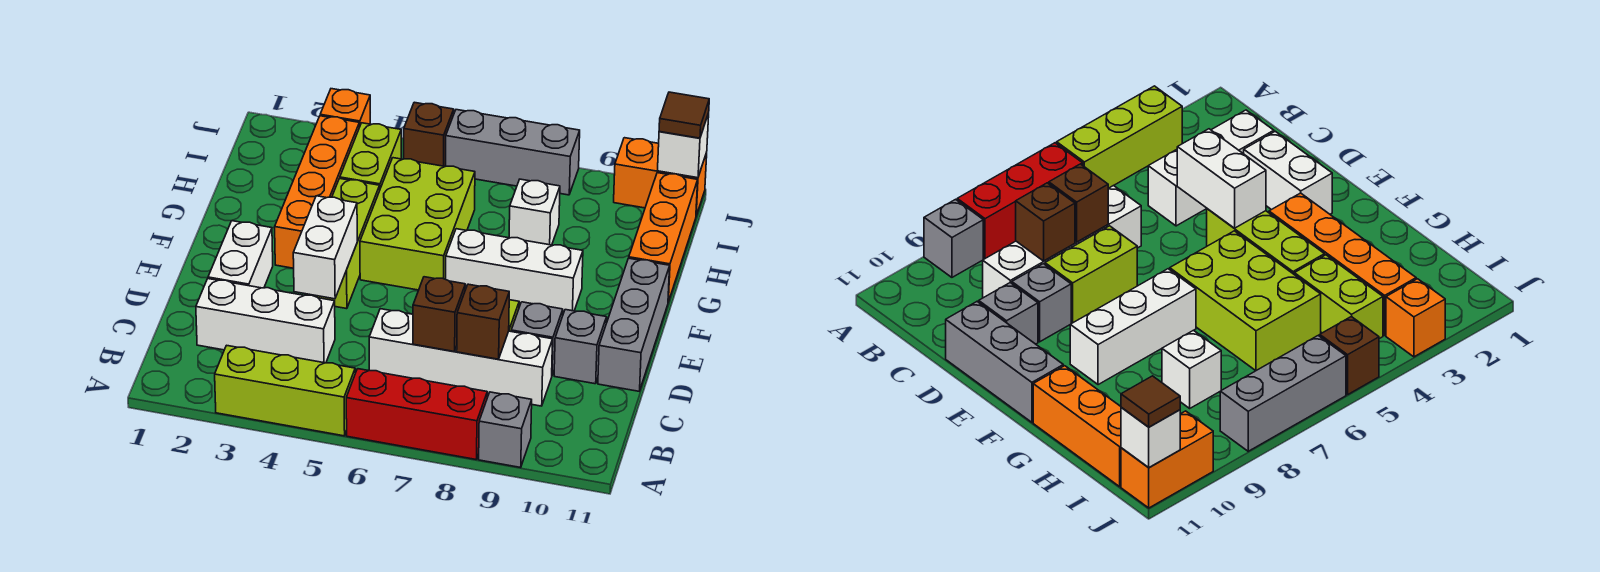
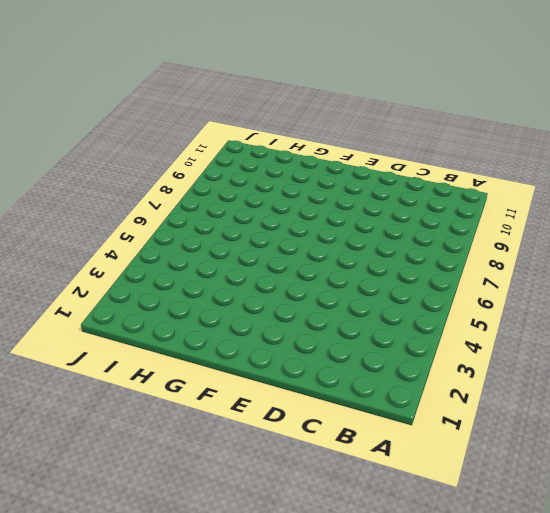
none -> lime 1x3 brick [215,345,355,436]
none -> red 1x3 brick [346,369,487,459]
none -> grey 1x1 brick [479,392,532,467]

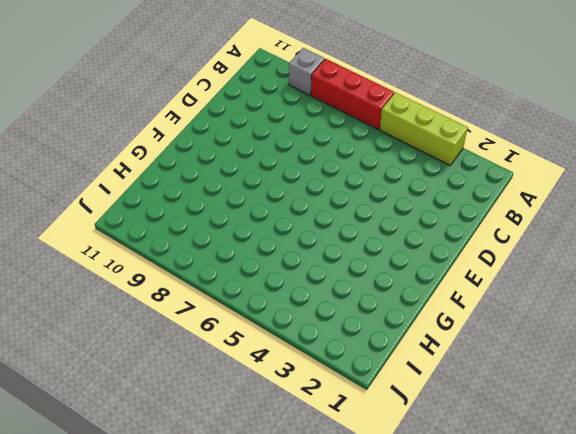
none -> white 1x3 brick [196,279,335,363]
none -> white 1x4 brick [369,309,553,406]
none -> white 1x2 brick [208,221,273,288]

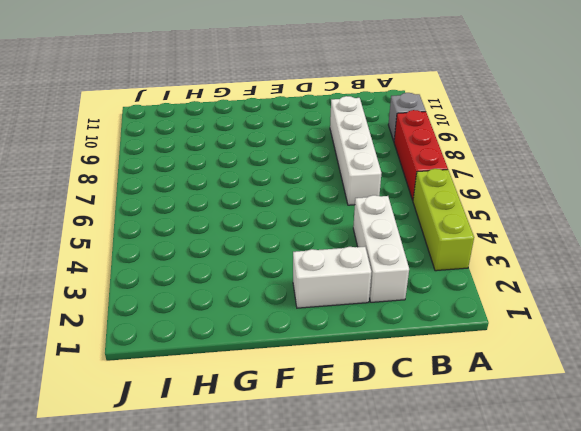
none -> lime 1x2 brick [1045,226,1137,323]
none -> grey 1x1 brick [511,302,563,375]
none -> grey 1x1 brick [554,310,607,384]

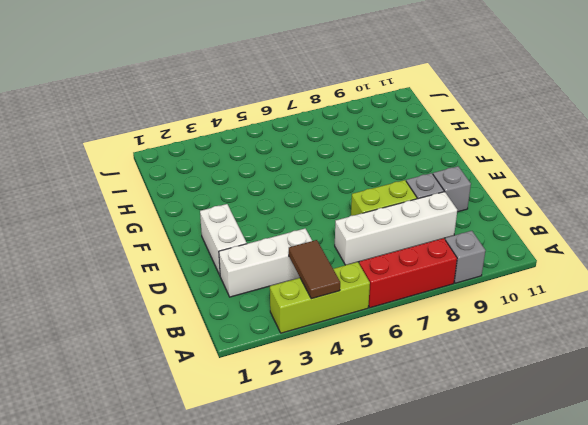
brown 1x2 tile [289,240,340,299] -> none
none -> grey 1x3 brick [598,258,670,391]
none -> lime 1x3 brick [306,179,380,309]
none -> orange 1x4 brick [275,116,359,268]

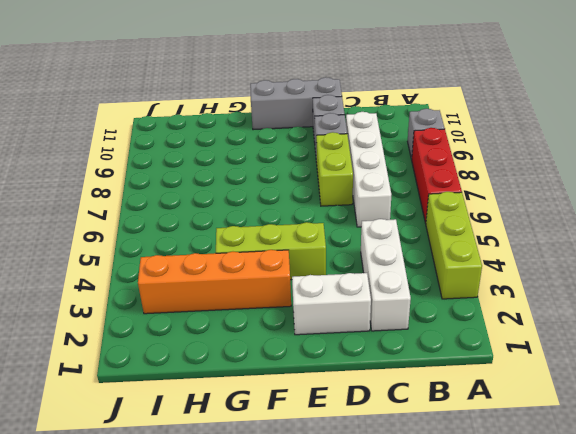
none -> lime 2x3 brick [360,158,475,290]
none -> white 1x3 brick [446,229,583,314]
none -> orange 1x3 brick [629,173,698,302]

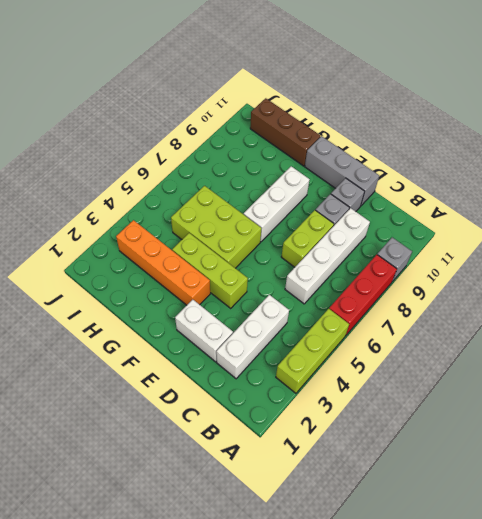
brown 1x3 brick [250,98,321,166] -> orange 1x3 brick [629,173,698,302]
none -> lime 1x2 brick [340,123,401,188]
none -> white 1x1 brick [509,179,560,245]
none -> orange 1x1 brick [320,89,370,127]

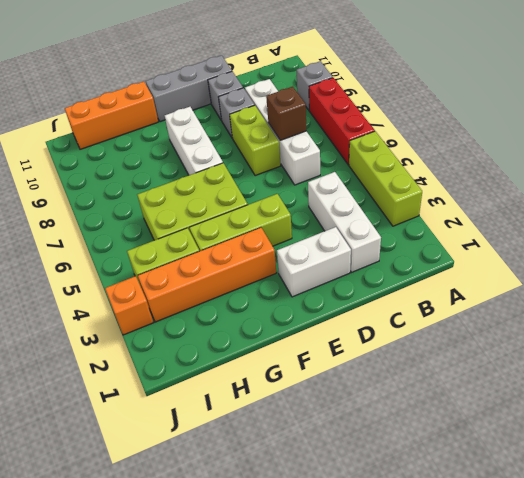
none -> white 1x1 brick [509,179,560,245]
none -> brown 1x1 brick [404,102,454,167]
none -> grey 1x3 brick [446,110,580,195]

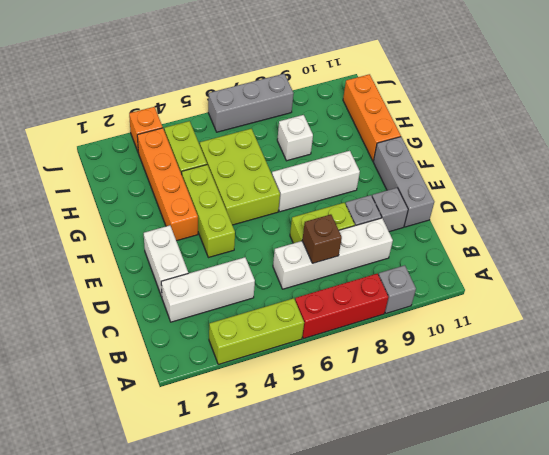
none -> brown 1x1 brick [404,102,454,167]
none -> orange 1x2 brick [614,138,707,216]
none -> brown 1x1 brick [457,284,509,359]

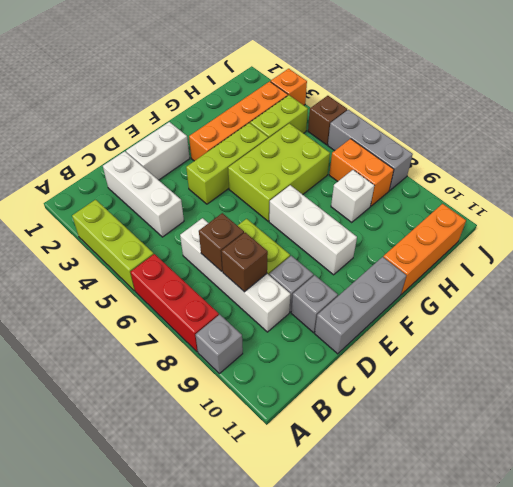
orange 1x2 brick [329,139,394,206] -> orange 1x2 brick moved to [614,138,707,216]
none -> white 1x2 brick [293,196,357,299]
none -> white 1x1 brick [658,113,709,178]
none -> brown 1x1 tile [659,92,709,138]

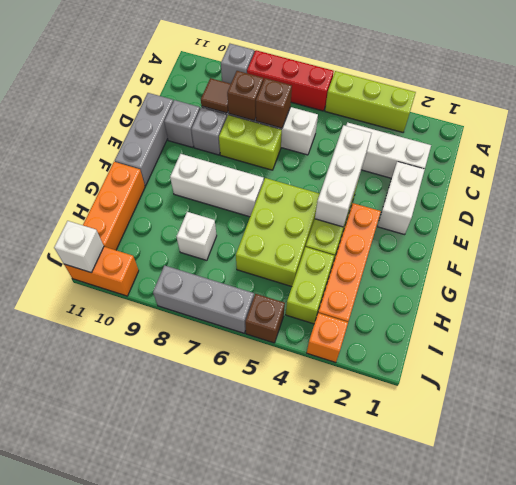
brown 1x1 tile [201,78,231,113] -> brown 1x1 tile moved to [659,92,709,138]
white 1x3 brick [315,125,372,227] -> white 1x2 brick [293,196,357,299]

